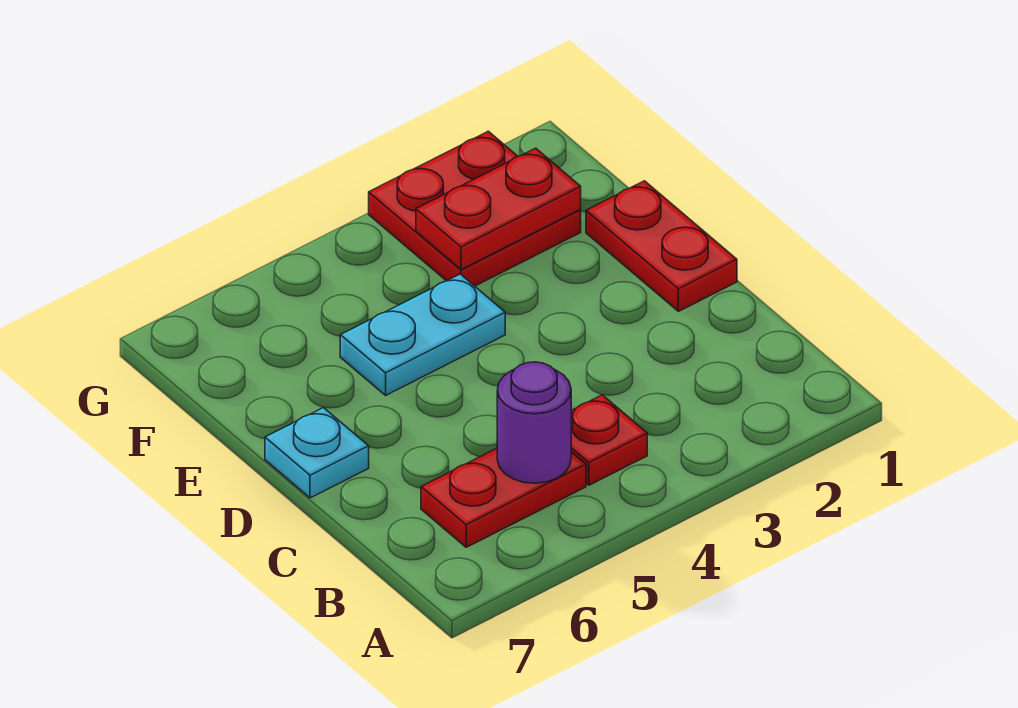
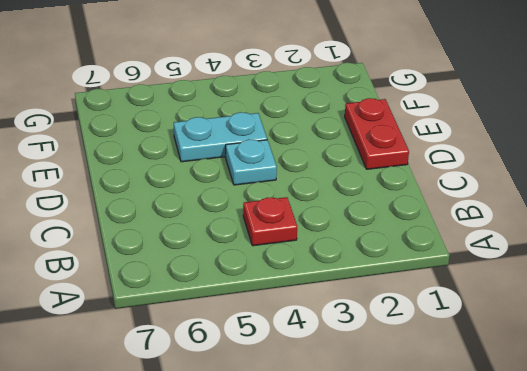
cyan 1x1 plate [226,139,277,185] -> cyan 1x1 plate moved to [265,408,369,498]
none -> red 1x2 plate [421,448,586,547]
none -> red 2x2 plate [369,131,581,286]

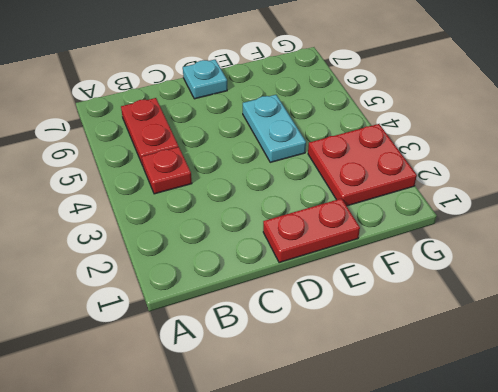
none -> purple 1x1 round brick [497,362,571,483]
none -> red 1x2 plate [416,148,581,270]

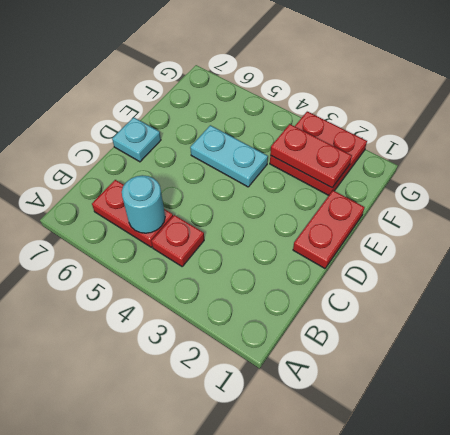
cyan 1x1 round brick [122,175,165,233] -> purple 1x1 round brick [497,362,571,483]

